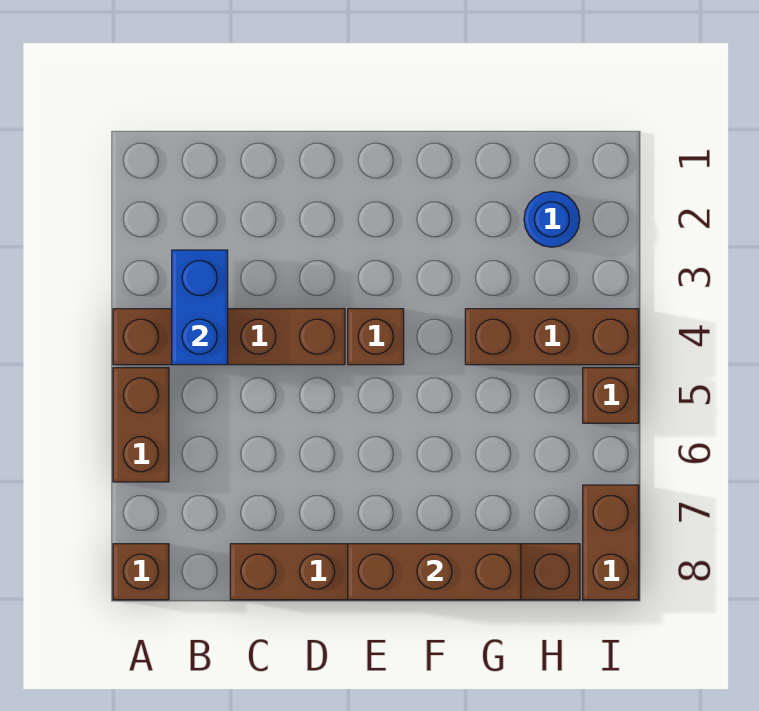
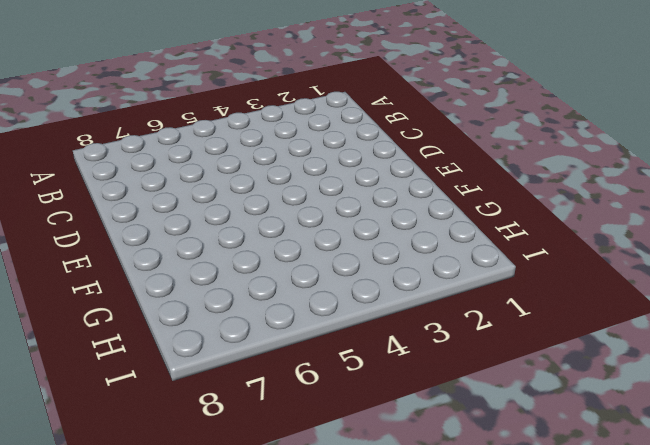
none -> brown 1x4 brick [113,309,345,365]
none -> brown 1x2 brick [113,368,169,482]

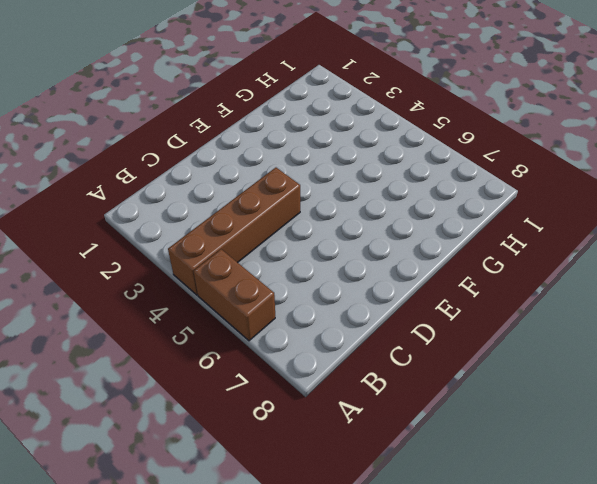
none -> brown 1x1 brick [113,544,169,600]
none -> brown 1x6 brick [230,544,580,600]

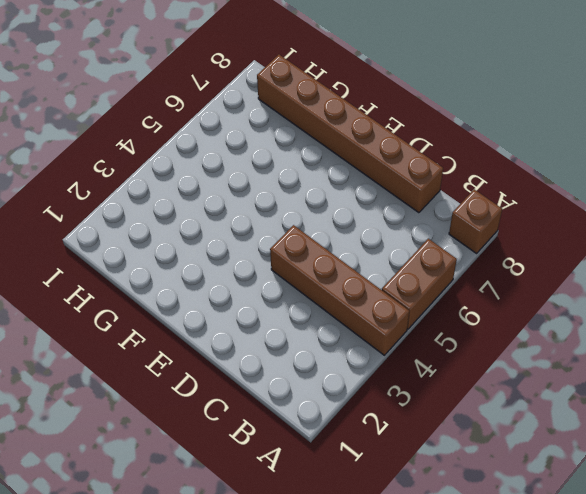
none -> brown 1x1 brick [348,309,404,365]
none -> brown 1x3 brick [465,309,639,365]

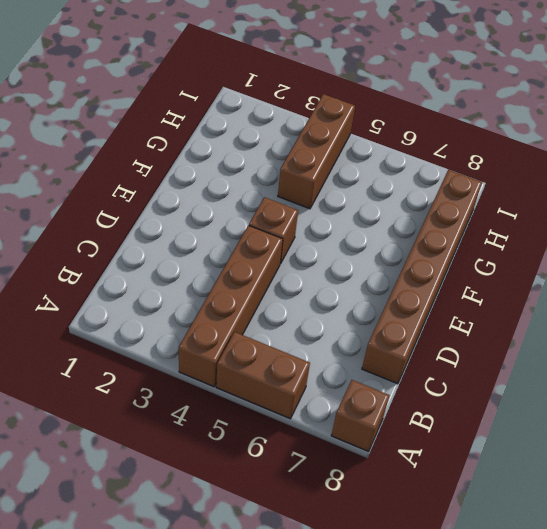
none -> blue 1x1 round brick [524,191,580,247]
none -> brown 1x1 brick [583,368,639,423]

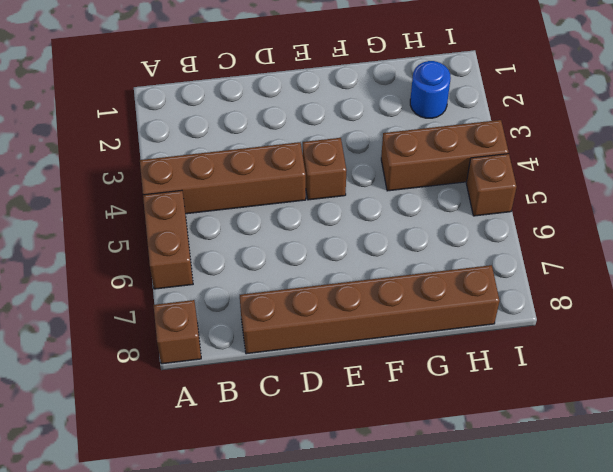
none -> brown 1x2 brick [583,485,639,600]
none -> blue 1x2 brick [172,250,228,365]

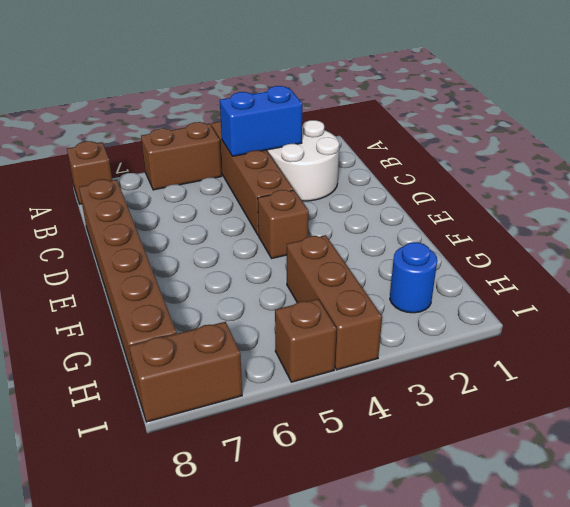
white 2x2 round brick [267,120,339,201] -> none
none -> brown 1x3 brick [348,544,521,600]

